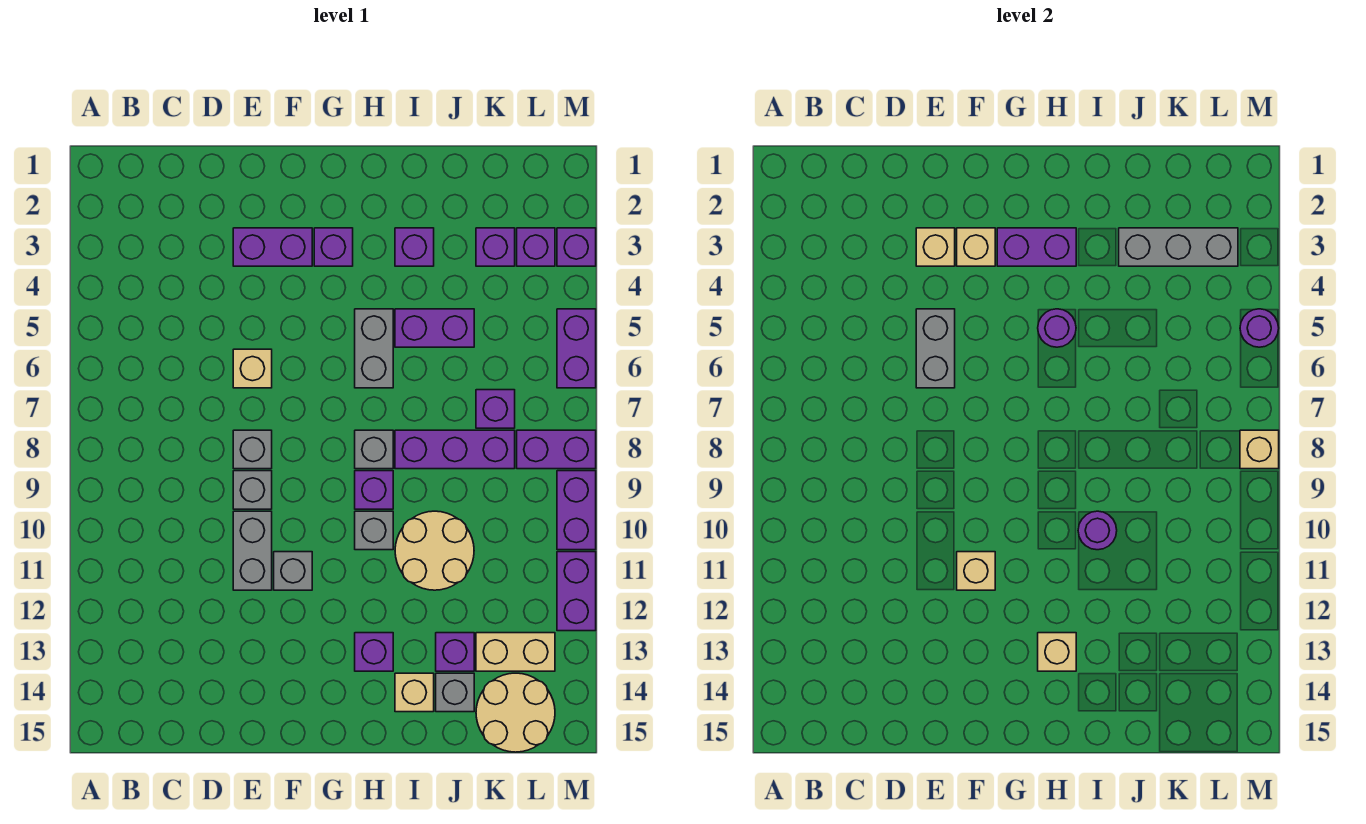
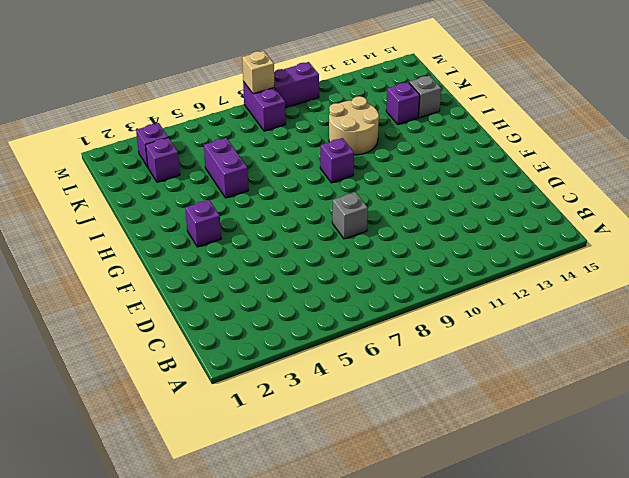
none -> purple 1x2 brick [233,228,312,266]
none -> tan 1x1 brick [233,349,272,388]
none -> grey 1x1 brick [233,471,272,509]
none -> grey 1x2 brick [233,511,272,590]

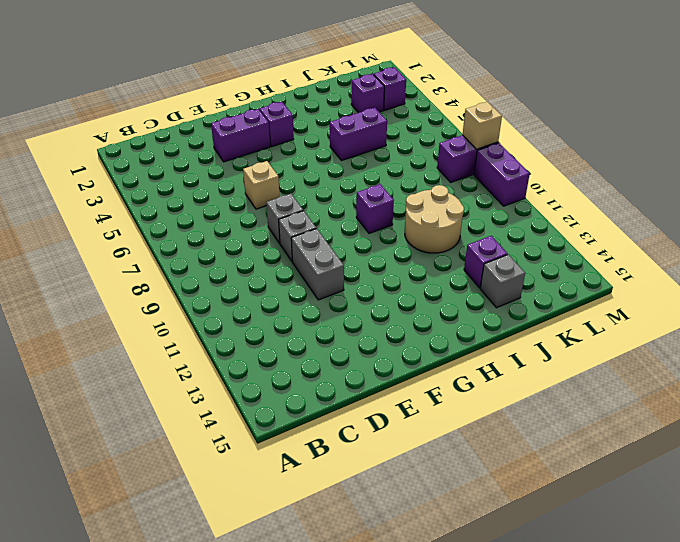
none -> grey 1x1 brick [274,552,312,590]
none -> grey 1x2 brick [355,309,393,388]
none -> grey 1x1 brick [355,430,393,469]
none -> grey 1x1 brick [355,511,393,550]

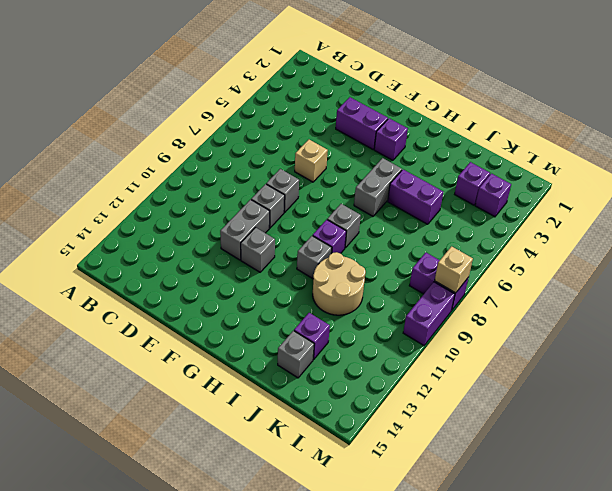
none -> purple 1x1 brick [355,633,393,671]
none -> purple 1x1 brick [395,228,434,266]
none -> purple 1x3 brick [395,430,515,469]
none -> tan 1x1 brick [395,673,434,712]

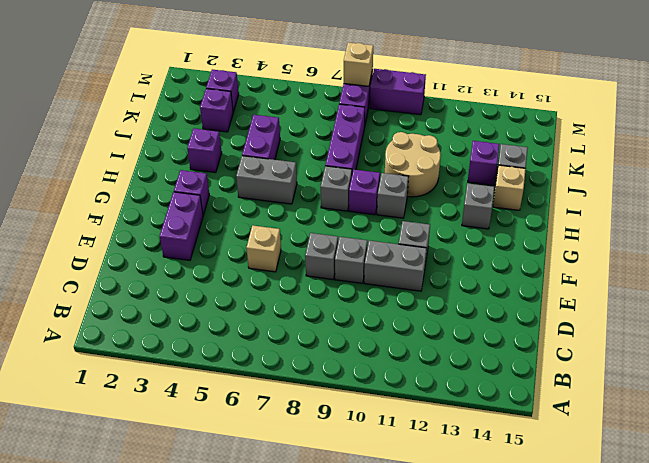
grey 1x1 brick [462,183,494,229] -> purple 1x1 brick [355,633,393,671]
none -> purple 1x1 brick [476,390,515,428]
none -> tan 1x2 brick [476,633,555,671]
none -> tan 2x2 round brick [476,673,555,752]
none -> purple 1x1 brick [557,228,596,266]

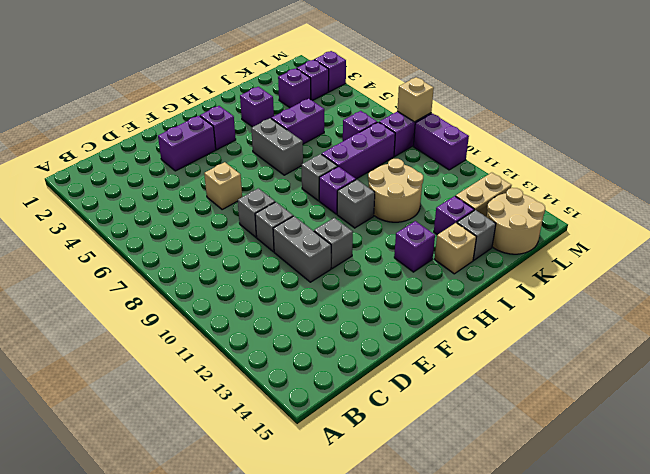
none -> purple 1x2 brick [557,309,596,388]
none -> purple 1x2 brick [557,552,596,631]
none -> tan 1x1 brick [916,228,955,266]
none -> grey 1x2 brick [916,309,955,388]

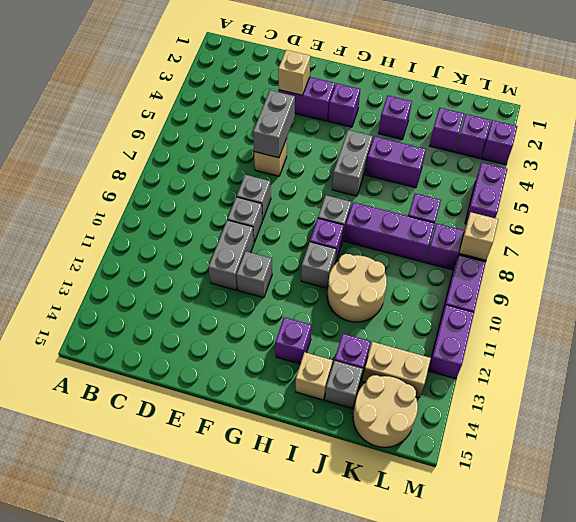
none -> tan 1x1 brick [957,228,995,266]
none -> tan 1x1 brick [957,552,995,590]
none -> purple 1x2 brick [997,228,1076,266]
none -> purple 1x1 round brick [1038,309,1076,347]

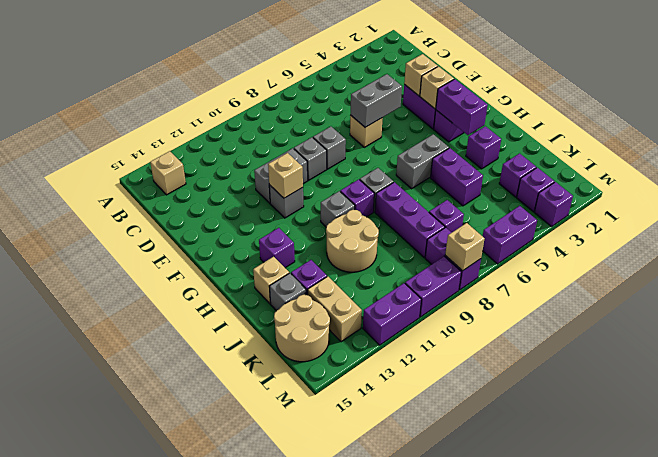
tan 1x1 brick [150,151,186,195] -> tan 1x1 brick moved to [1038,633,1076,671]
none -> purple 1x1 round brick [1038,309,1076,347]
none -> purple 1x1 round brick [1078,511,1117,550]
none -> grey 1x3 brick [1119,228,1238,266]
none -> purple 1x1 round brick [1240,309,1279,347]

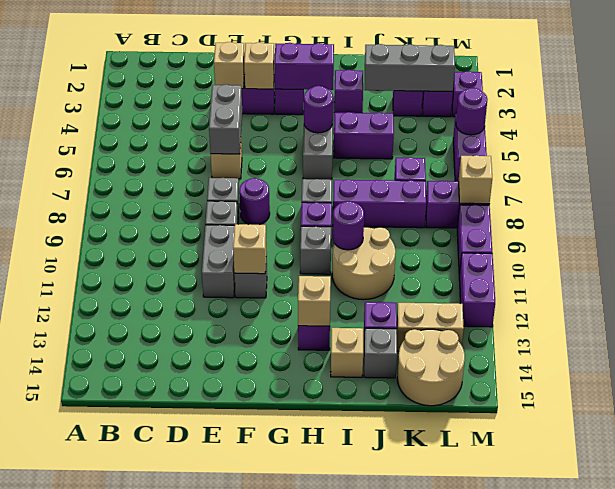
purple 1x1 round brick [239,178,270,225] -> none

